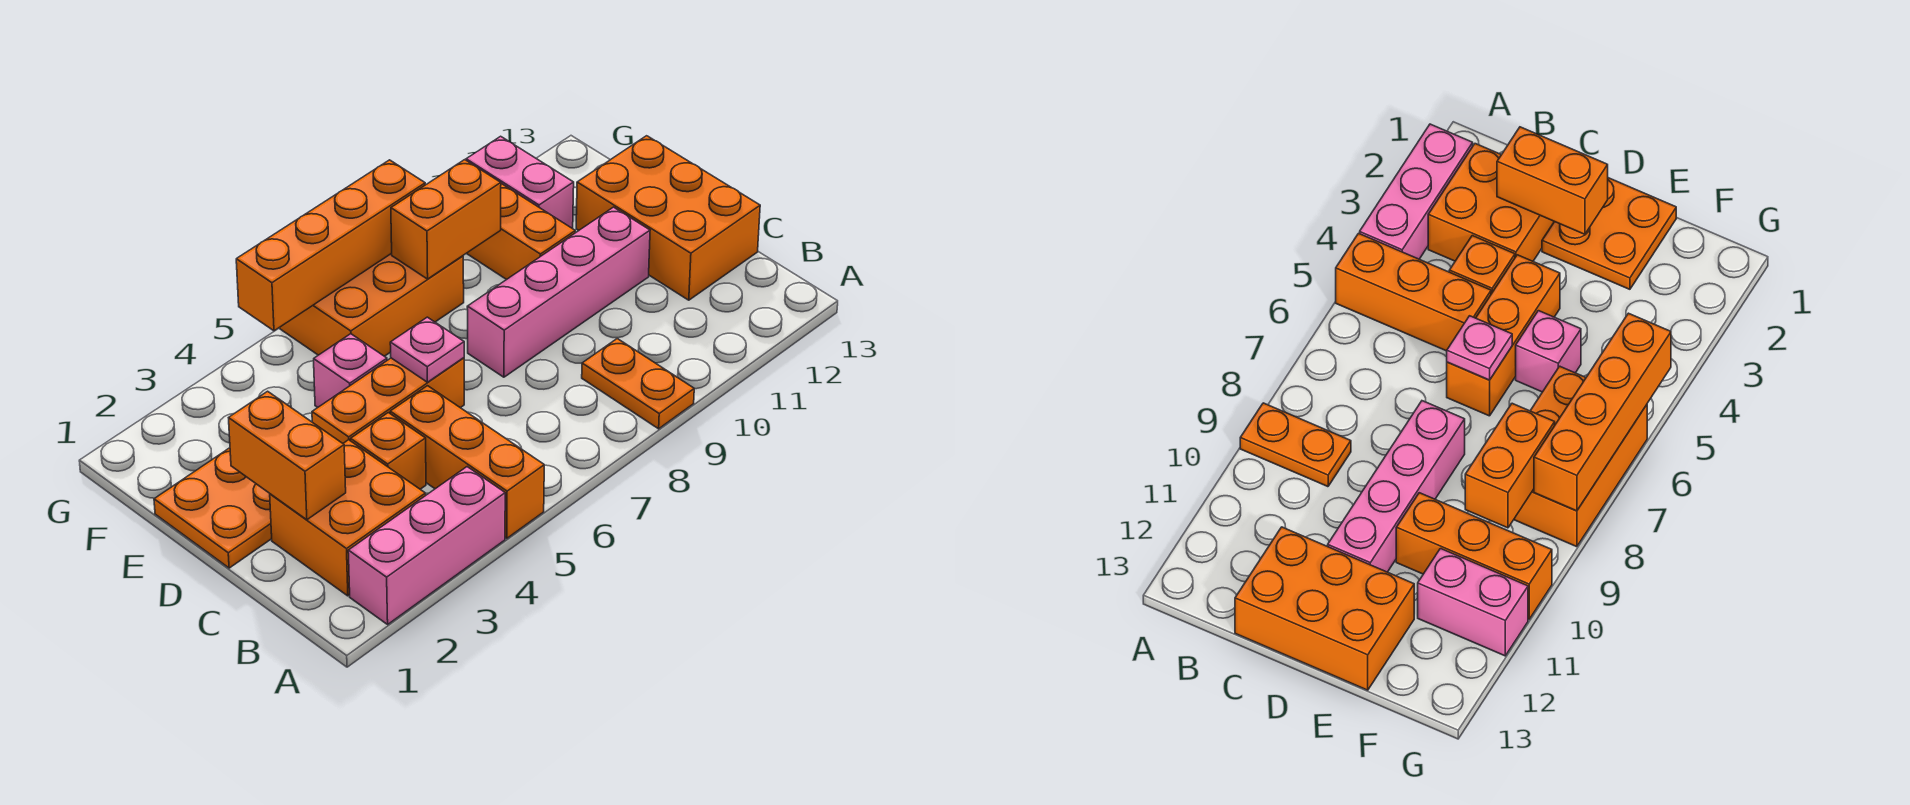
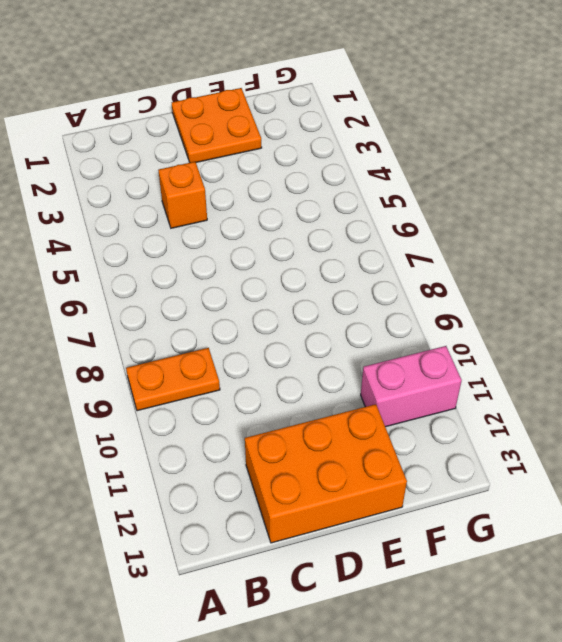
none -> pink 1x3 brick [348,467,505,624]
none -> orange 1x3 brick [390,386,544,538]
none -> orange 2x2 brick [270,440,426,596]

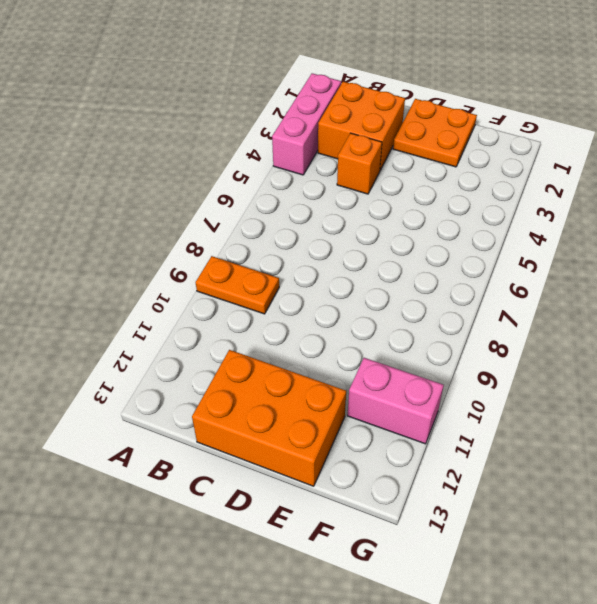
none -> orange 1x3 brick [390,386,544,538]
none -> orange 1x3 brick [312,358,464,443]
none -> pink 1x4 brick [467,207,650,377]

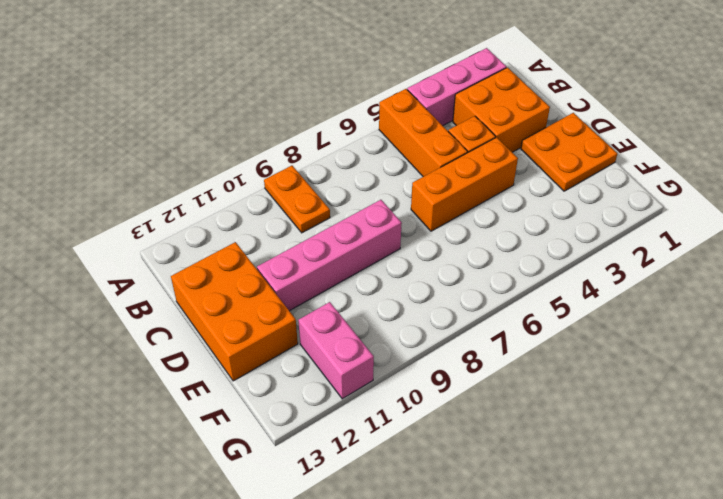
none -> pink 1x1 brick [314,334,387,408]
none -> orange 1x3 brick [467,184,575,280]
none -> orange 2x3 brick [280,253,464,356]

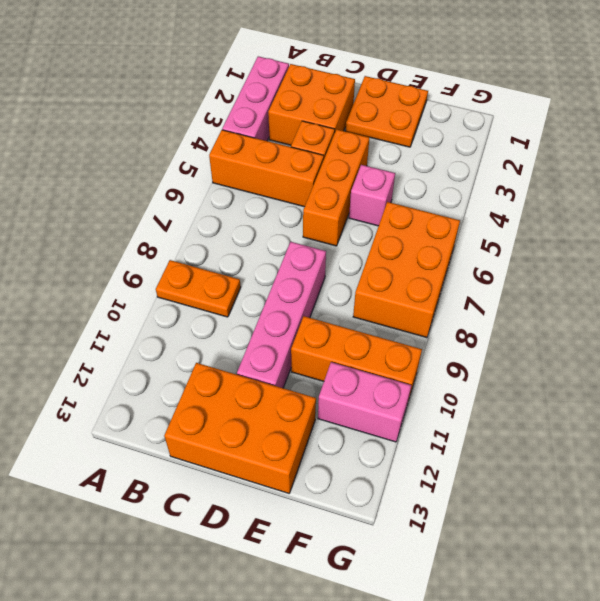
none -> orange 1x2 brick [229,391,346,520]
none -> pink 1x1 plate [390,317,464,382]
none -> orange 1x2 brick [391,160,501,279]

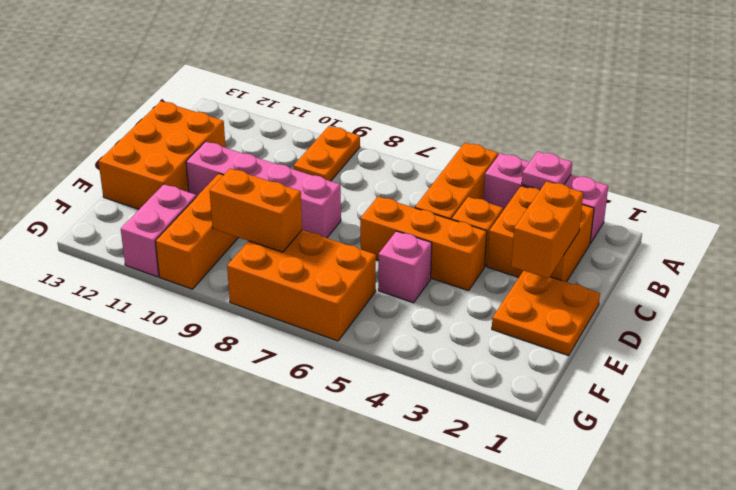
pink 1x1 plate [522,152,572,190] -> pink 1x1 plate moved to [390,317,464,382]
none -> orange 1x4 brick [236,160,425,331]

